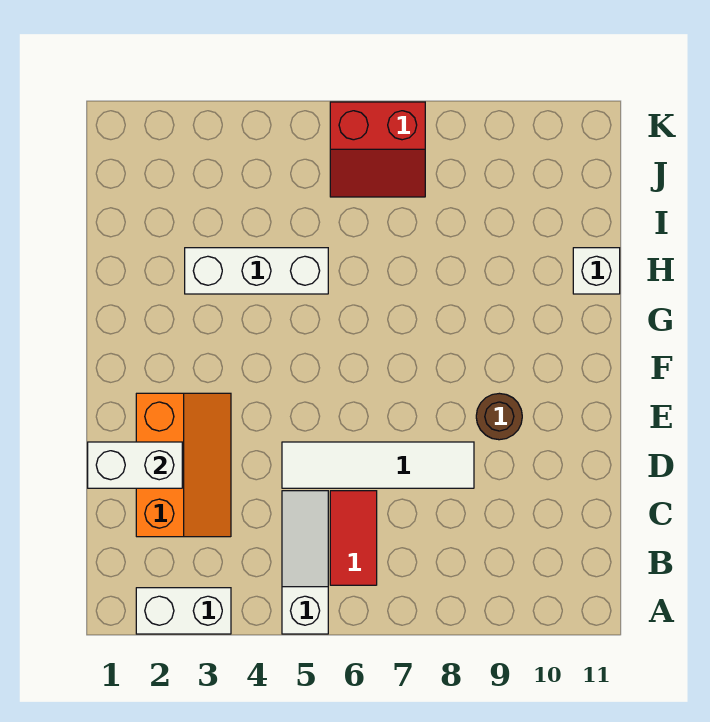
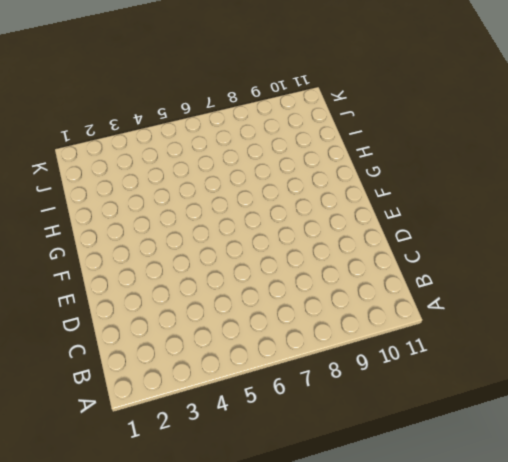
none -> white 1x2 brick [136,588,231,634]
none -> white 1x3 slope [282,491,328,634]

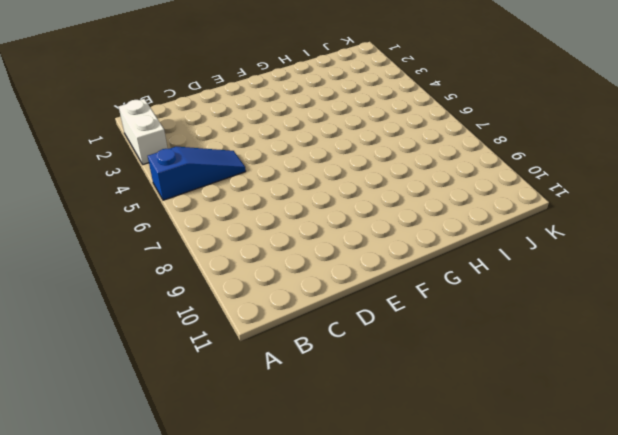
blue 1x3 slope [148,147,246,200] -> white 1x3 slope [282,491,328,634]
none -> red 1x2 tile [330,491,377,585]
none -> orange 2x3 slope [136,393,231,537]

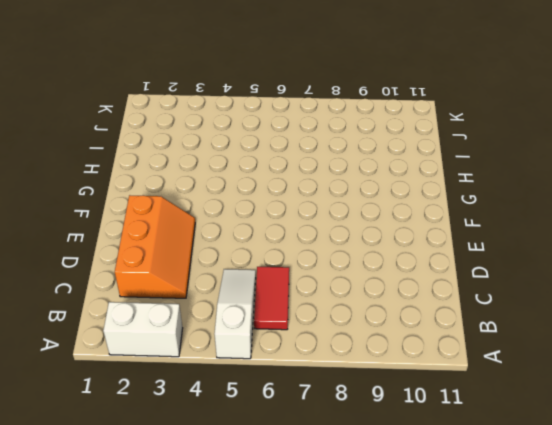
none -> white 1x4 tile [282,442,474,488]
none -> brown 1x1 round brick [476,393,522,440]

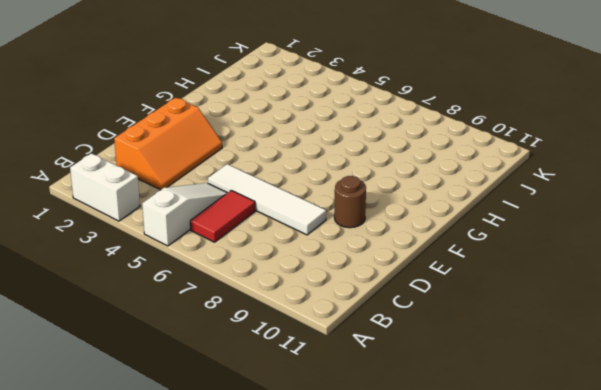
none -> white 1x3 brick [185,248,328,294]
none -> white 1x1 brick [573,248,620,294]

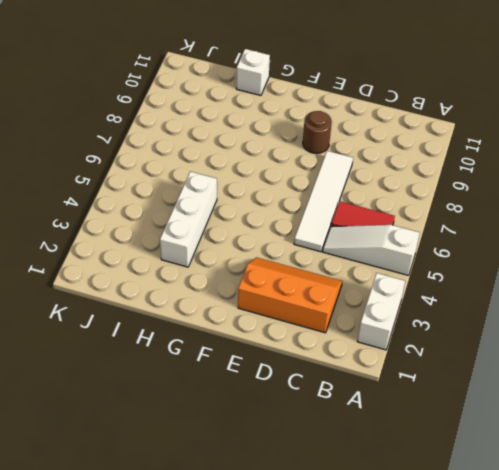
none -> red 2x2 slope [330,102,425,197]
none -> white 1x2 brick [88,442,182,488]

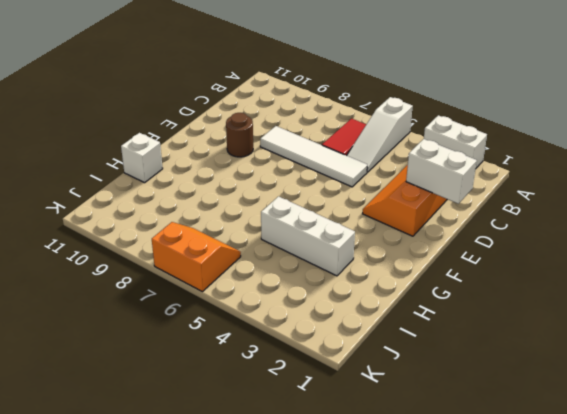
orange 2x2 slope [152,222,241,292] -> red 2x2 slope [330,102,425,197]

